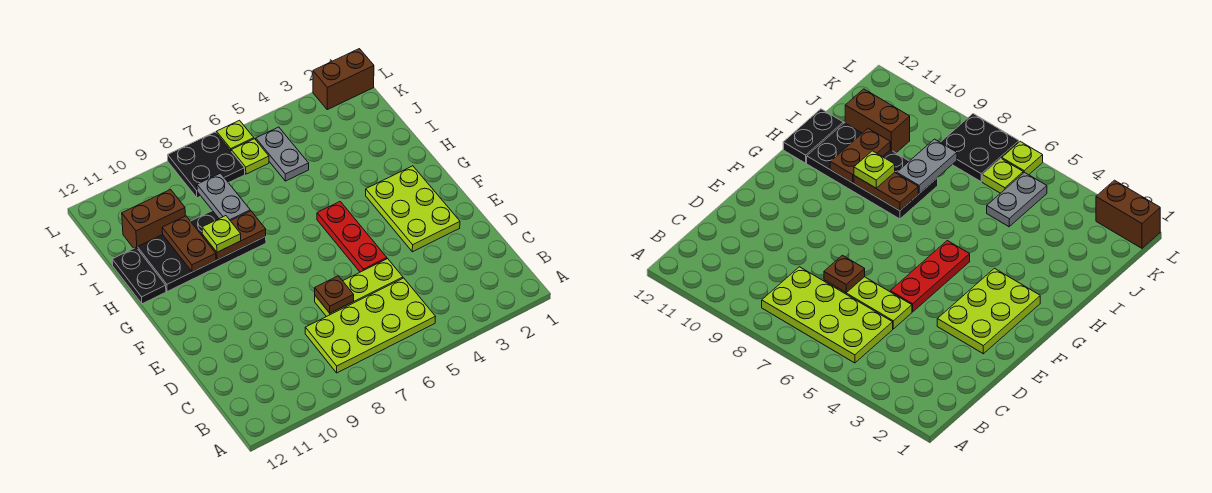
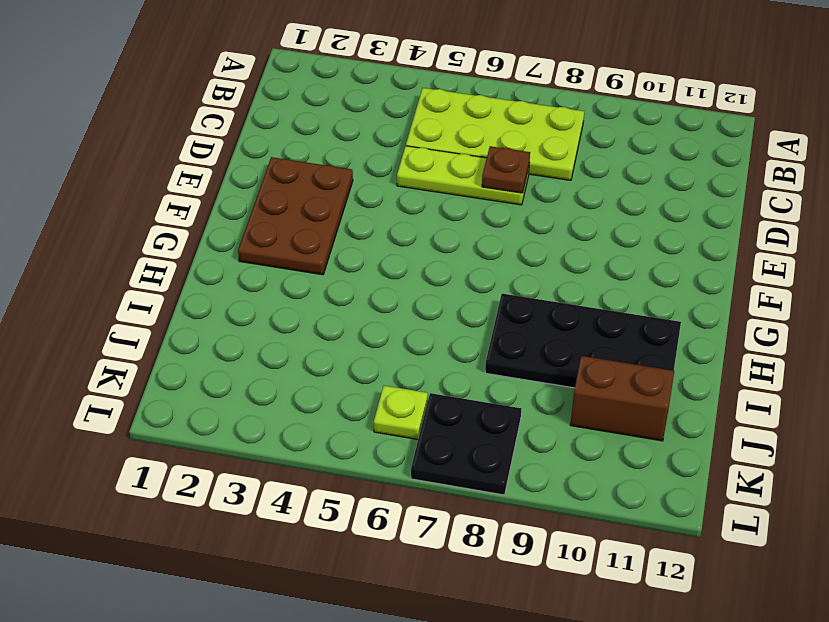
brown 2x3 plate [238,157,353,275] -> lime 2x3 plate [366,166,460,252]
none -> red 1x3 plate [317,202,387,272]
none -> black 1x2 plate [112,248,166,304]
none -> grey 1x2 plate [256,127,309,181]

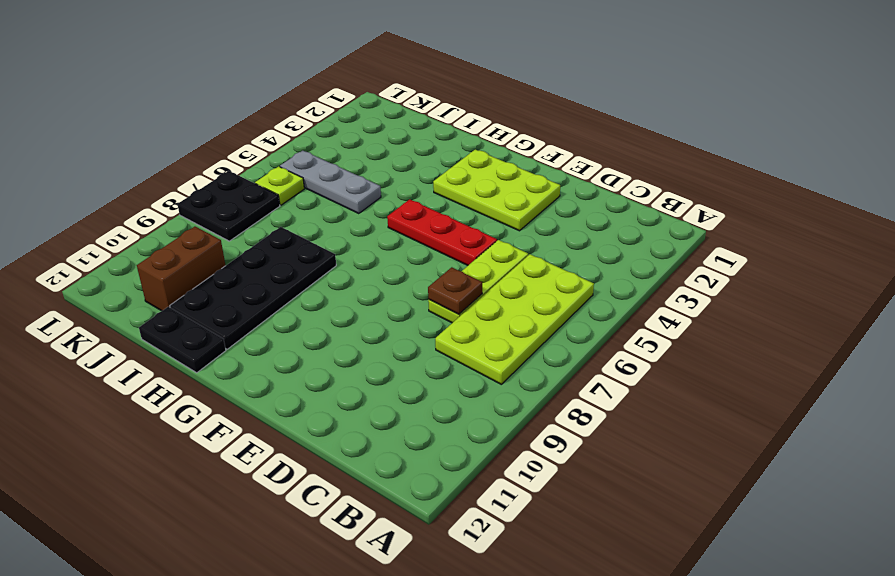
grey 1x3 plate [280,151,381,214] -> grey 1x2 plate [256,127,309,181]
none -> brown 1x2 brick [313,49,374,110]
none -> lime 1x1 plate [217,120,254,150]
none -> brown 1x2 plate [202,211,266,260]

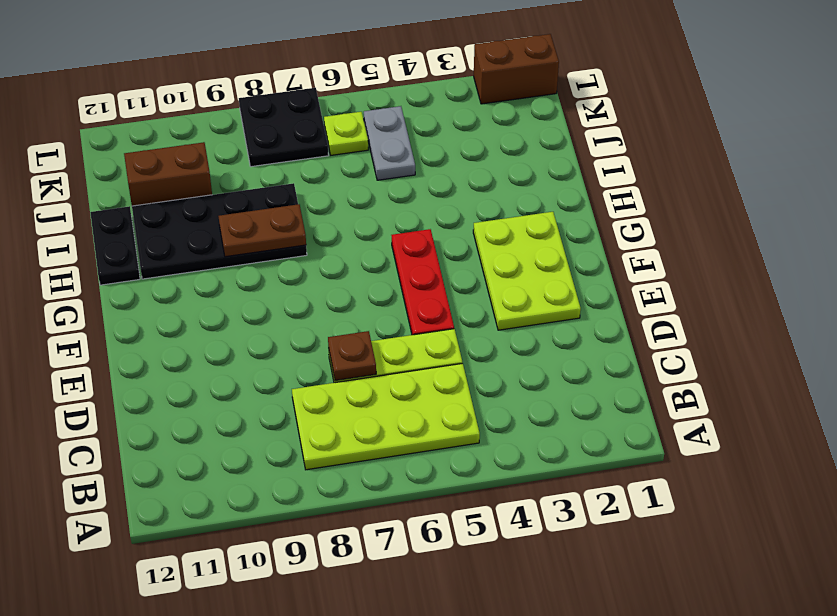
none -> lime 1x1 plate [217,120,254,150]
none -> brown 1x2 plate [162,216,216,272]
none -> grey 1x2 plate [197,173,250,221]

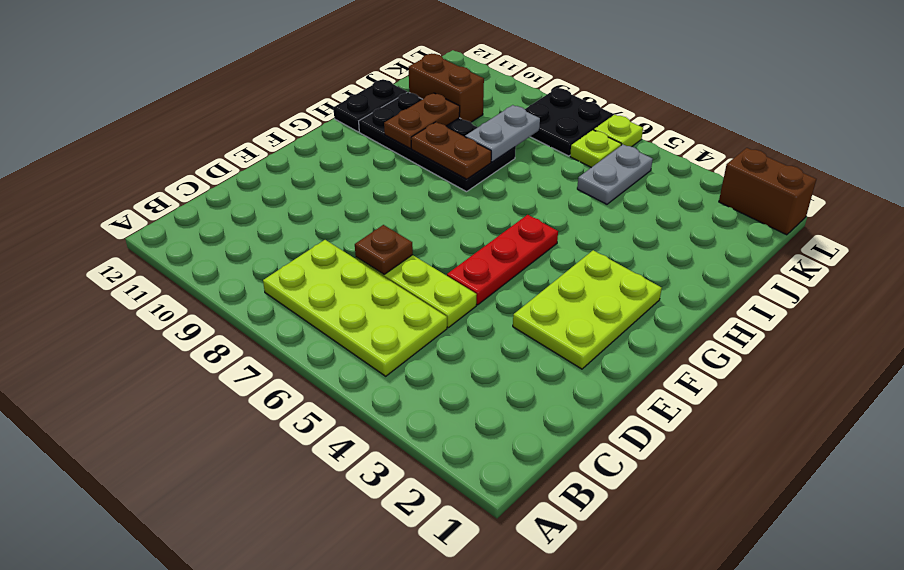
none -> lime 1x1 plate [202,216,241,252]

